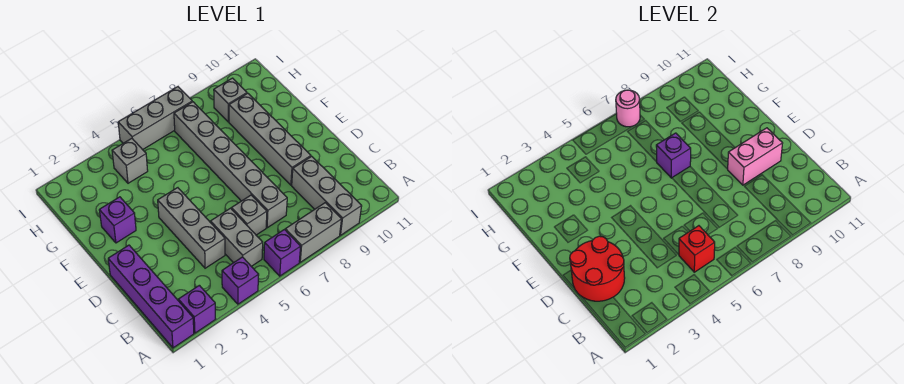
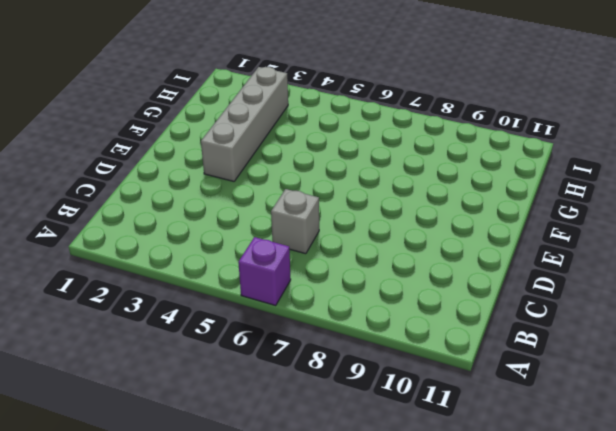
grey 1x4 brick [201,67,288,181] -> grey 1x4 brick moved to [229,93,311,185]
none -> purple 1x4 brick [108,245,194,348]
none -> purple 1x1 brick [178,285,215,333]
none -> purple 1x1 brick [222,257,259,304]

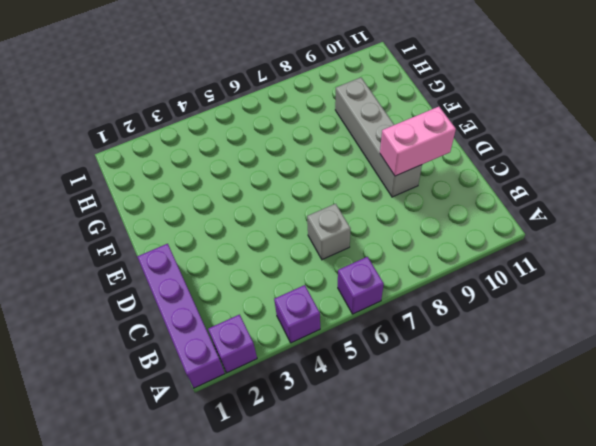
none -> grey 1x2 brick [285,203,342,262]
none -> grey 1x3 brick [292,156,362,235]
none -> grey 1x2 brick [211,208,263,266]

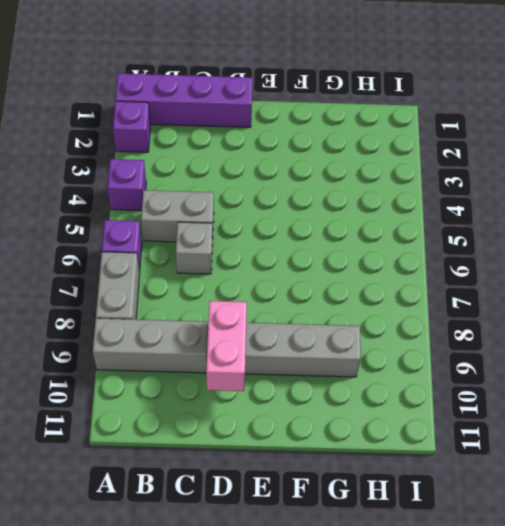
none -> grey 1x3 brick [158,188,225,268]
none -> grey 1x6 brick [174,102,287,228]
none -> purple 1x1 brick [99,197,136,243]

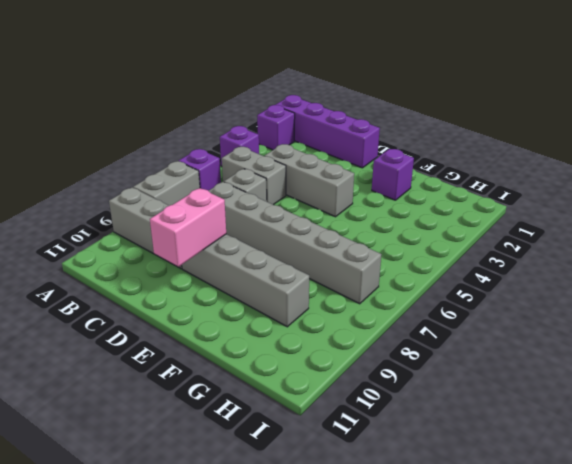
none -> grey 1x1 brick [112,138,148,183]
none -> grey 1x1 brick [214,78,247,122]
none -> grey 1x3 brick [118,87,192,150]

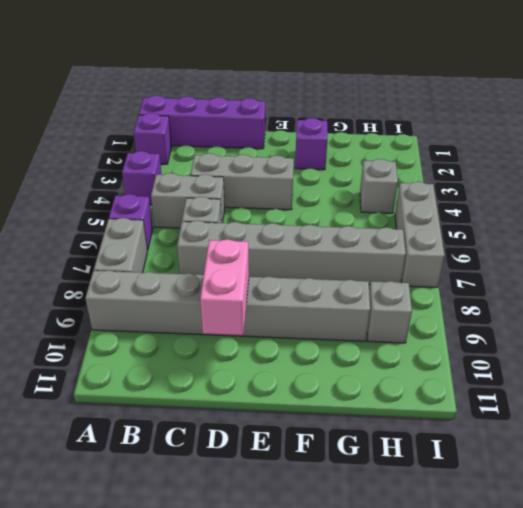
none -> red 1x1 brick [679,226,715,272]
none -> red 2x2 round brick [570,236,625,301]
none -> purple 1x1 brick [656,133,691,178]

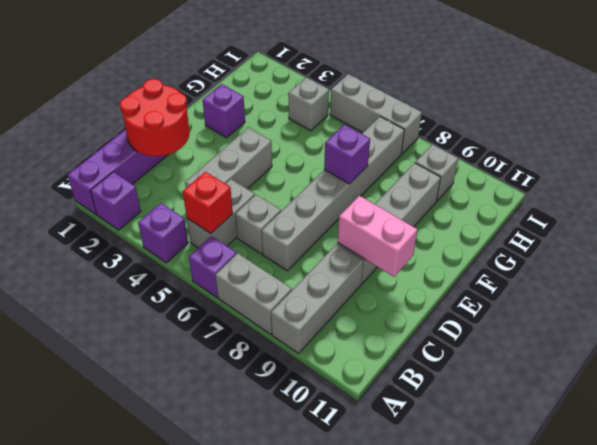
none -> pink 1x1 round brick [616,90,640,127]

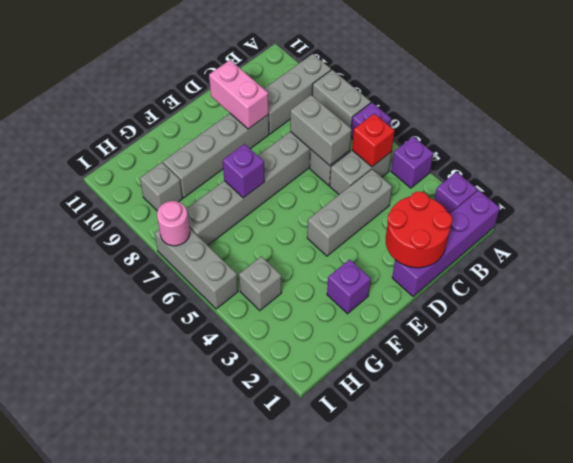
grey 1x2 brick [290,95,352,165] -> none

